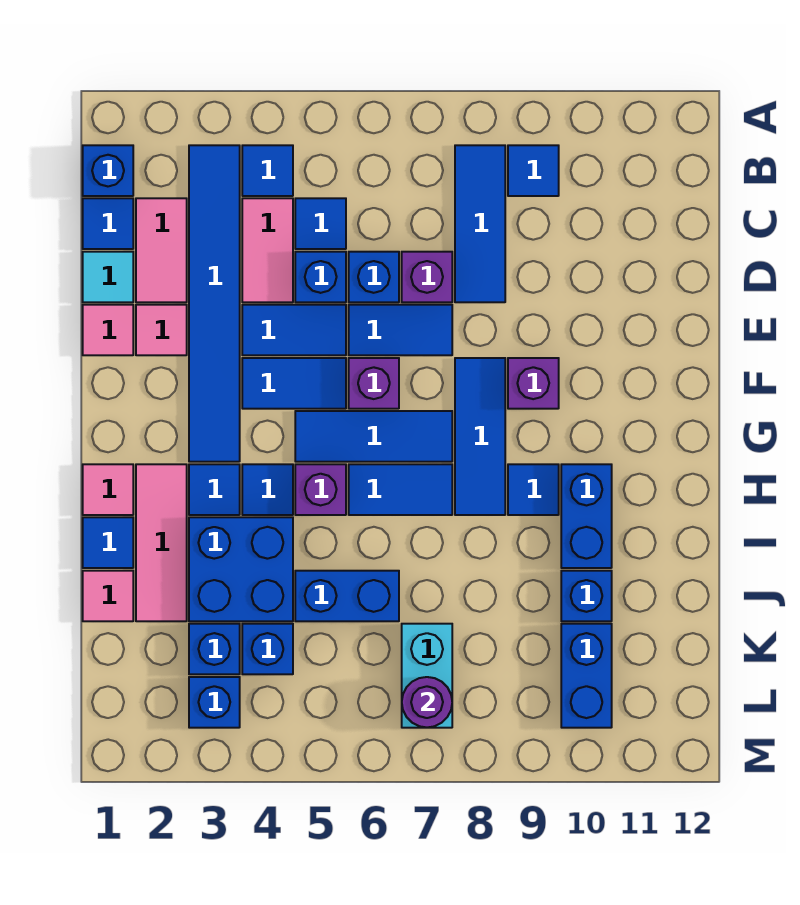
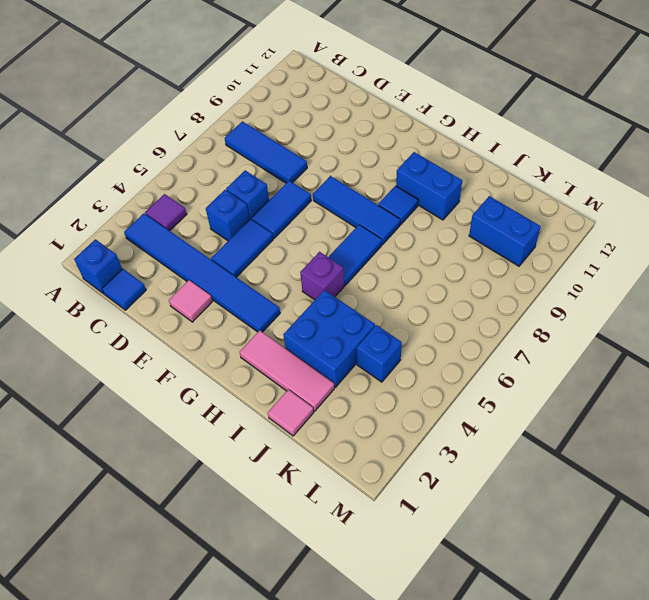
purple 1x1 tile [145,194,187,231] -> blue 1x1 tile [242,145,293,196]
none -> blue 1x1 tile [508,145,559,196]
none -> pink 1x2 tile [136,198,187,302]
none -> pink 1x2 tile [242,198,293,302]
none -> blue 1x1 tile [295,198,346,249]

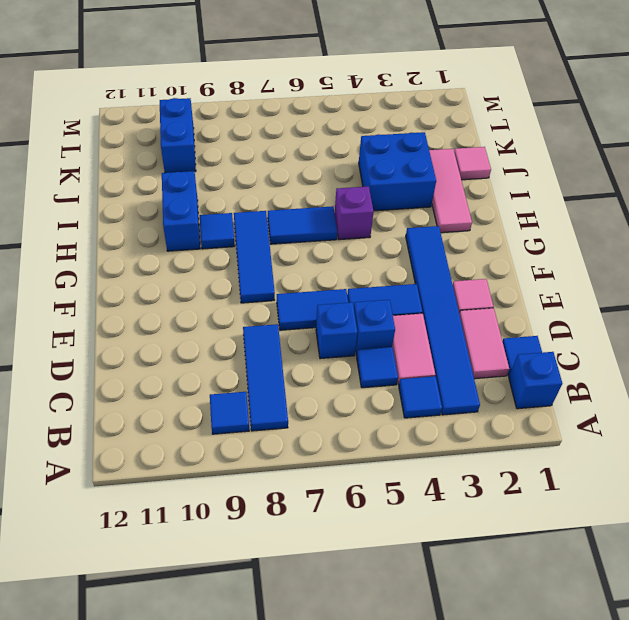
none -> cyan 1x1 tile [83,252,133,302]
none -> purple 1x1 brick [402,252,452,302]
none -> pink 1x1 tile [83,305,133,355]
none -> blue 1x2 tile [242,358,346,409]

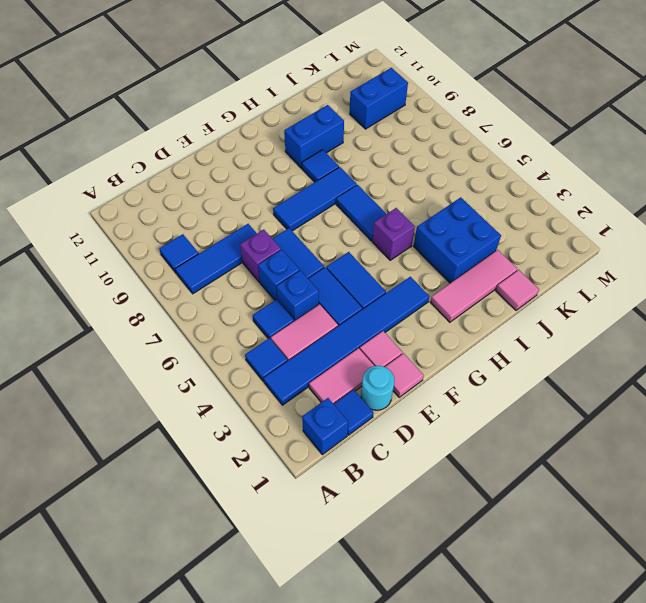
cyan 1x1 round brick [361,366,394,410] -> cyan 1x1 tile [83,252,133,302]
none -> purple 1x1 brick [349,358,399,409]
none -> purple 1x1 brick [508,358,559,409]
none -> blue 1x3 tile [295,411,452,462]
none -> pink 1x1 tile [83,464,133,515]

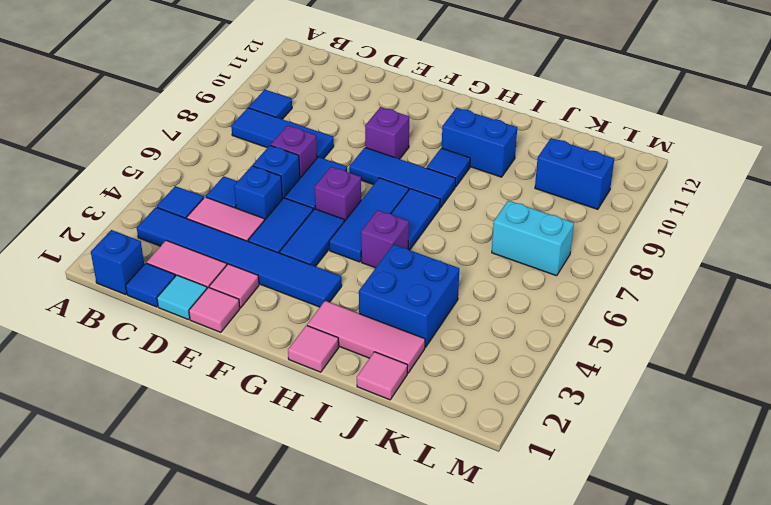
none -> blue 1x1 tile [189,464,240,515]
none -> blue 1x1 tile [242,464,293,515]
none -> blue 1x1 tile [83,517,133,568]
none -> blue 1x2 brick [295,571,399,621]

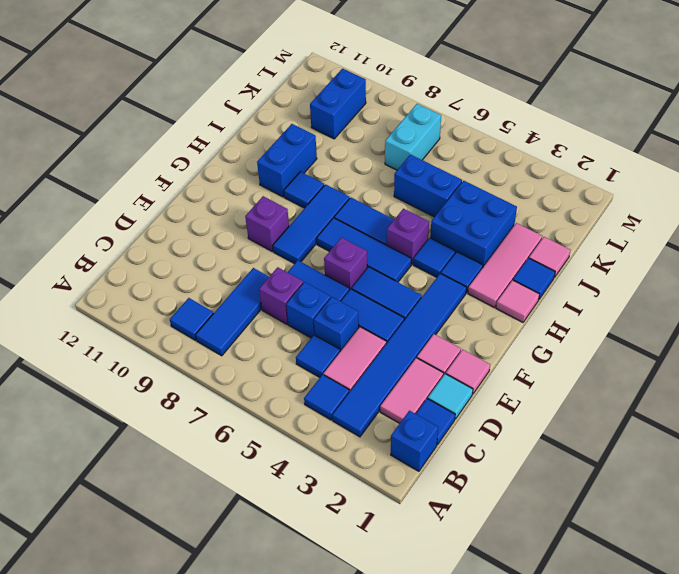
none -> blue 1x1 brick [561,571,612,621]
none -> blue 1x1 brick [189,624,240,674]
none -> blue 1x1 brick [242,624,293,674]
none -> blue 1x1 brick [189,677,240,728]

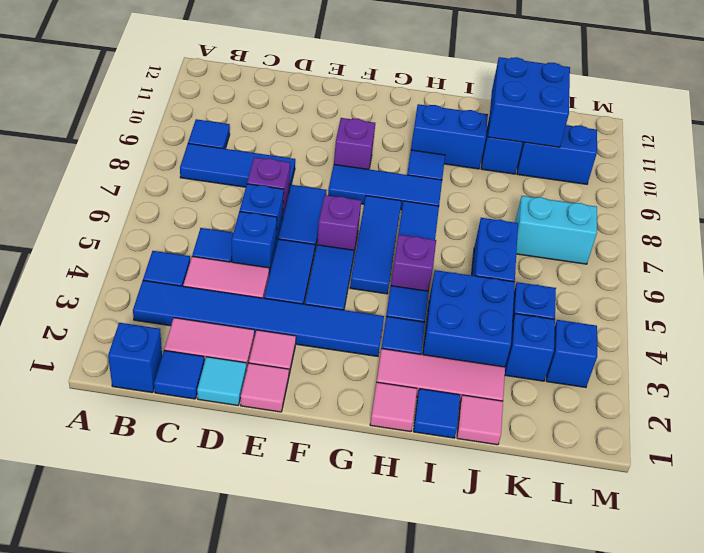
blue 2x2 brick [488,57,570,147] -> none
none -> purple 1x1 round brick [402,677,452,728]

